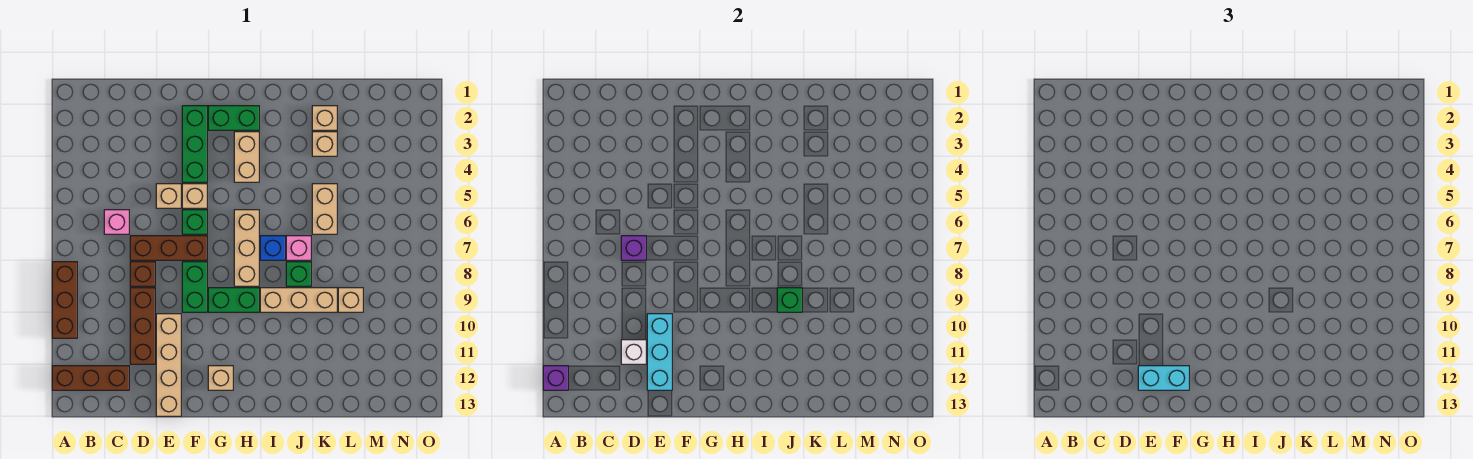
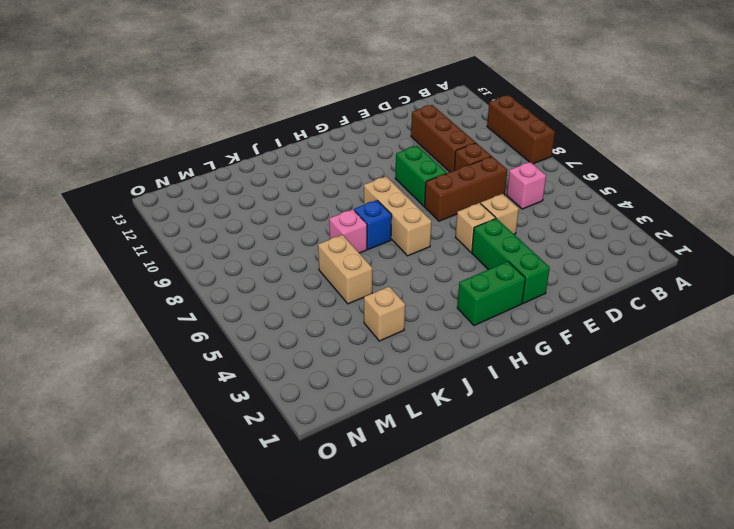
none -> brown 1x3 brick [52,366,129,390]
none -> tan 1x4 brick [156,314,181,416]
none -> green 1x1 brick [182,210,207,234]
none -> green 1x2 brick [208,288,259,312]

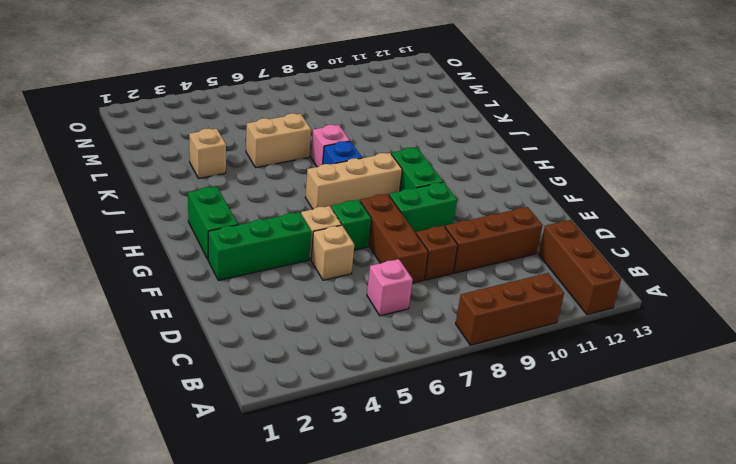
none -> tan 1x4 brick [156,314,181,416]
none -> tan 1x1 brick [208,366,233,390]
none -> tan 1x2 brick [234,132,259,182]
none -> tan 1x3 brick [260,288,337,312]

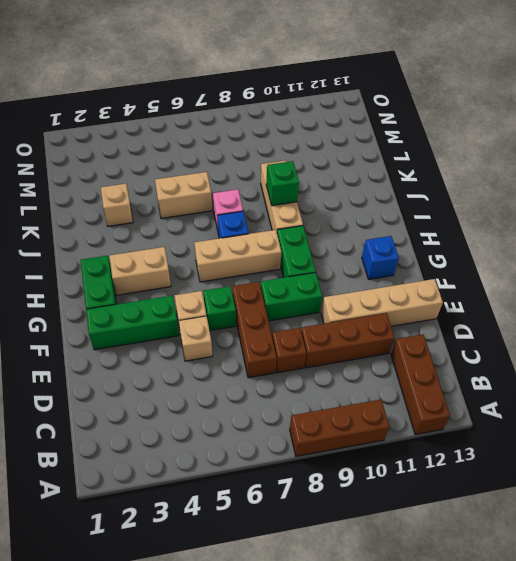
blue 1x1 brick [362,236,399,279] -> tan 1x1 brick [208,366,233,390]
none -> pink 1x1 brick [104,210,129,234]
none -> green 1x1 brick [286,262,311,286]
none -> tan 1x1 brick [312,106,337,130]
none -> tan 1x1 brick [338,288,363,312]

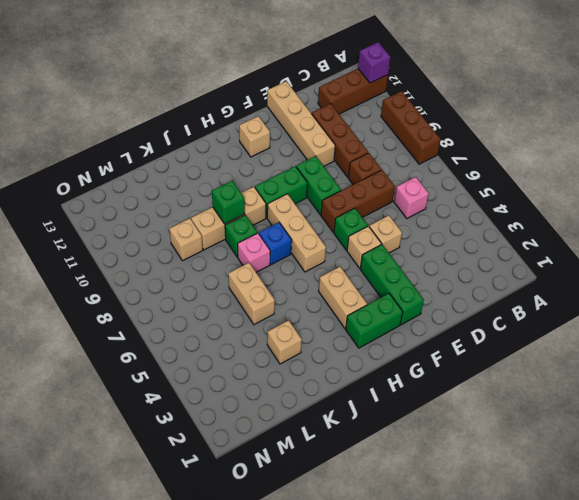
none -> tan 1x1 brick [312,106,337,130]
none -> purple 1x1 brick [621,236,646,260]
none -> white 1x1 brick [621,340,646,364]
none -> cyan 1x3 brick [647,314,672,390]

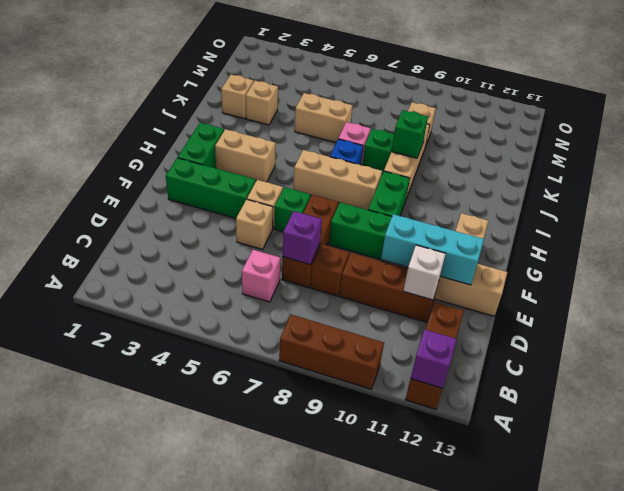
none -> cyan 1x2 brick [1138,366,1189,390]

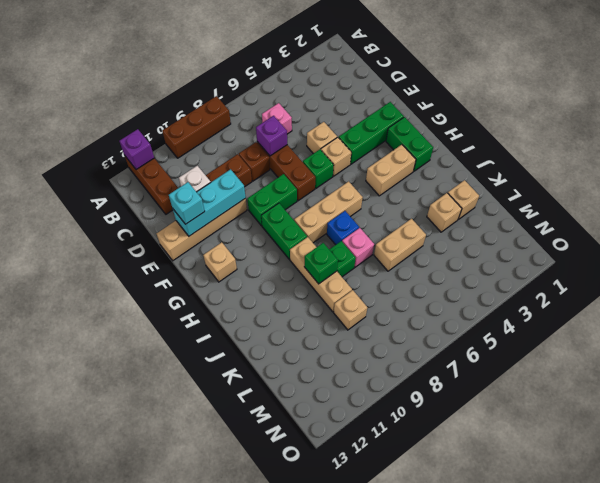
cyan 1x1 brick [169,182,205,224] -> cyan 1x2 brick [1138,366,1189,390]

